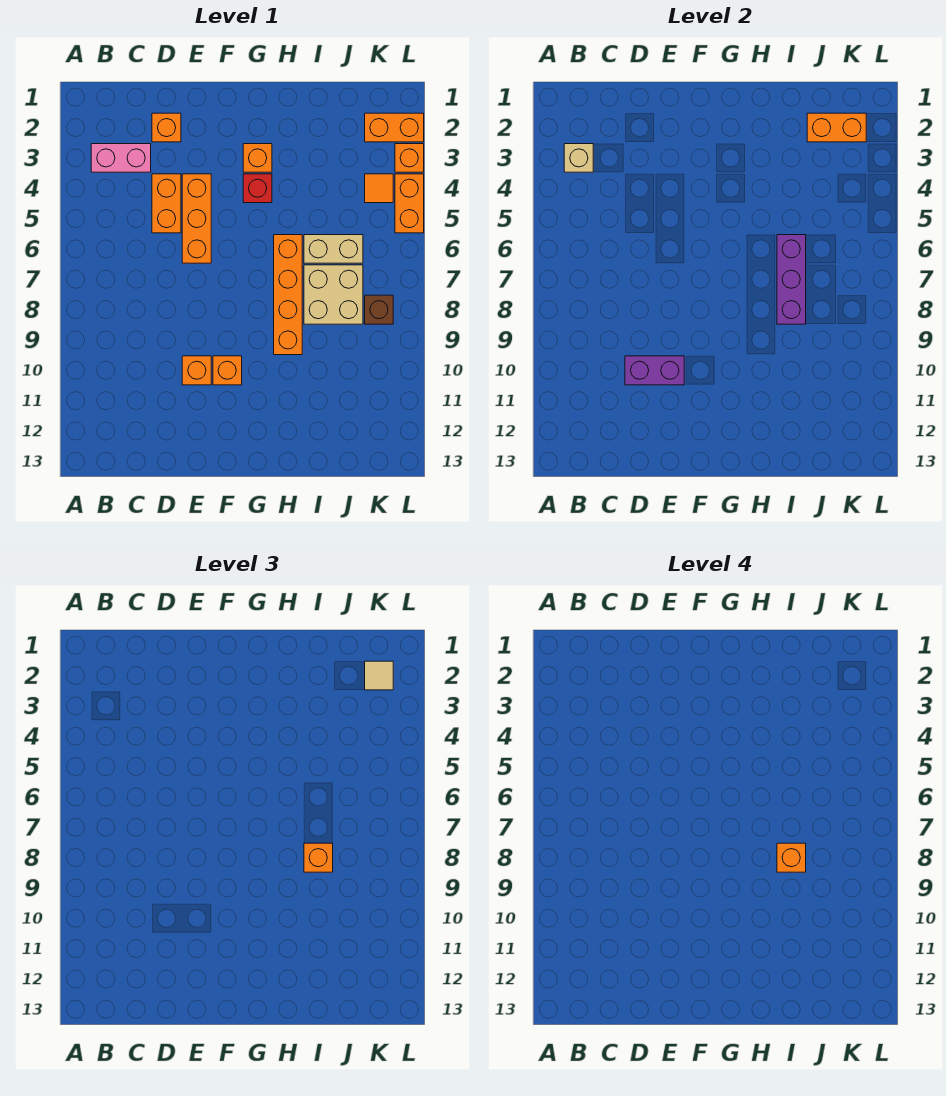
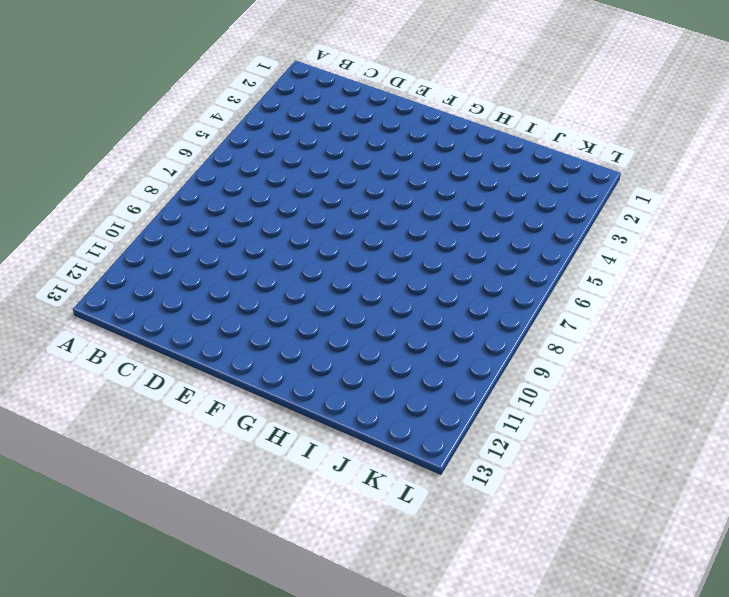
none -> pink 1x2 brick [91,144,151,172]
none -> orange 1x1 brick [152,113,181,142]
none -> orange 1x2 brick [152,174,181,233]

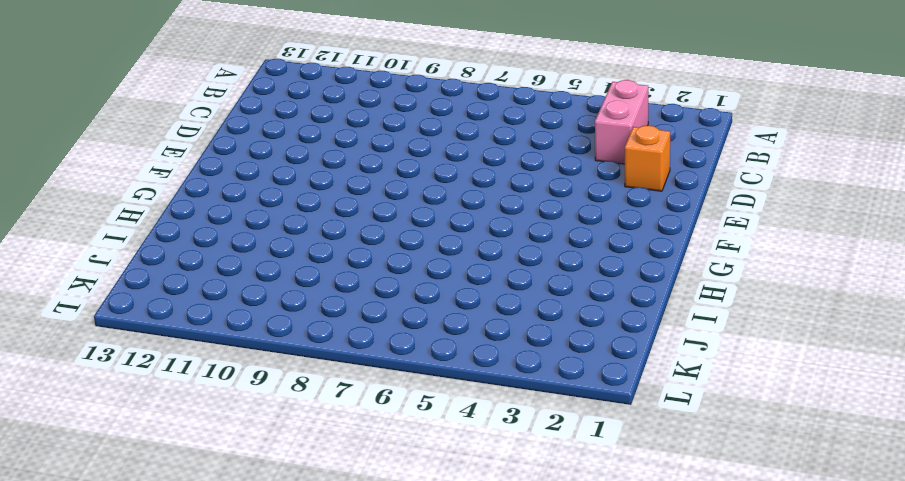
none -> orange 1x2 brick [152,174,181,233]
none -> orange 1x3 brick [182,174,211,263]
none -> orange 1x1 brick [182,356,211,385]

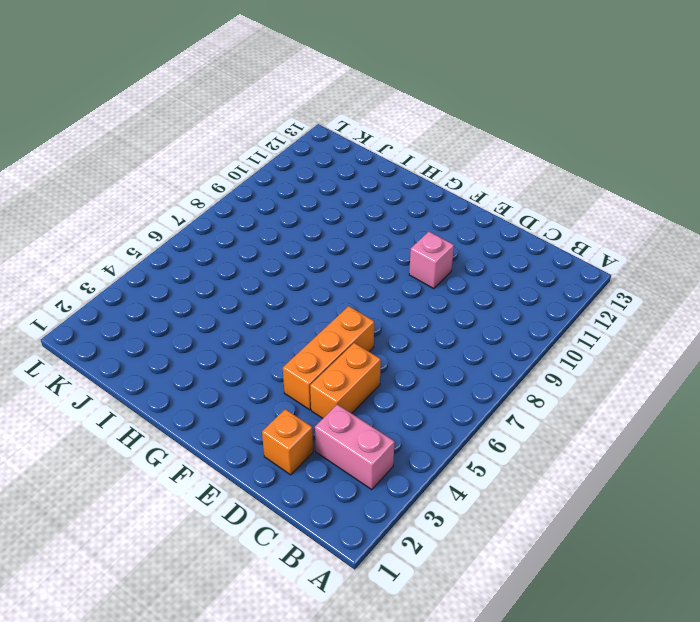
pink 1x1 brick [409,232,454,289] -> orange 1x1 brick [182,356,211,385]
none -> orange 1x1 brick [213,356,242,385]
none -> orange 1x1 brick [243,144,272,172]
none -> red 1x1 brick [243,174,272,203]

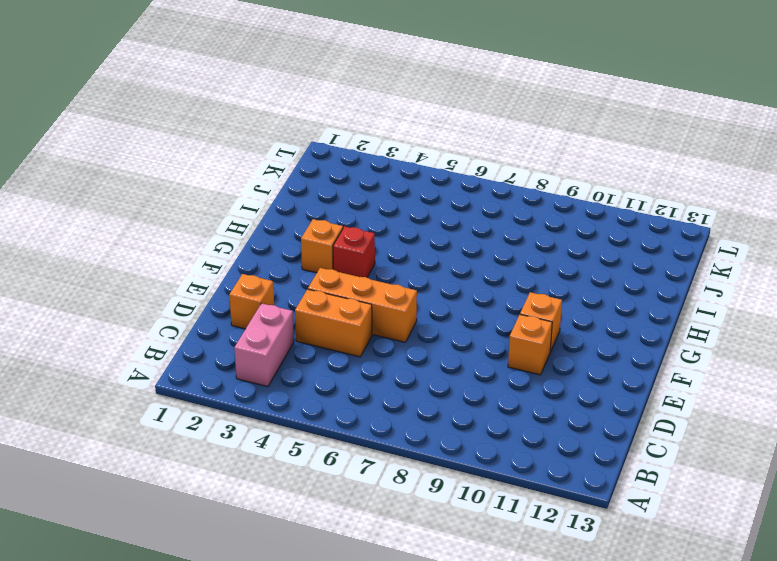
none -> orange 1x4 brick [274,235,302,355]
none -> tan 1x2 brick [304,235,363,263]
none -> tan 2x2 brick [304,265,363,324]

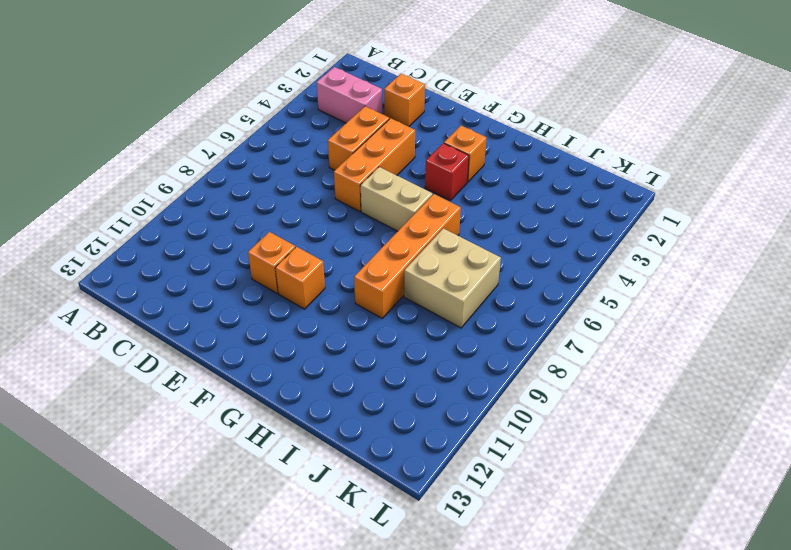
tan 1x2 brick [360,167,432,231] -> tan 1x2 brick moved to [304,235,363,263]
none -> orange 1x2 brick [365,113,424,142]
none -> orange 1x1 tile [365,174,393,203]
none -> brown 1x1 brick [365,295,393,324]

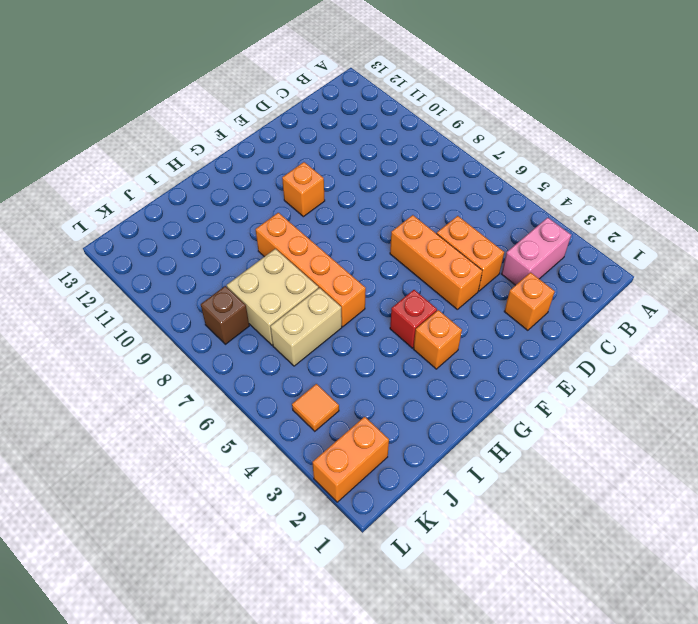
none -> orange 1x1 brick [182,356,211,385]
none -> orange 1x1 brick [395,144,424,172]
none -> orange 1x2 brick [395,174,424,233]

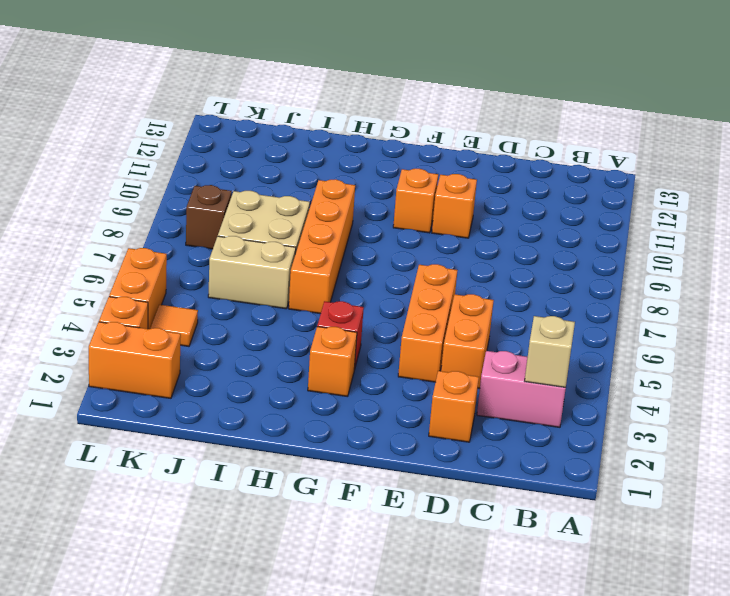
none -> purple 1x2 brick [625,356,684,385]
none -> purple 1x3 brick [777,235,806,324]
none -> orange 1x2 brick [807,113,866,142]

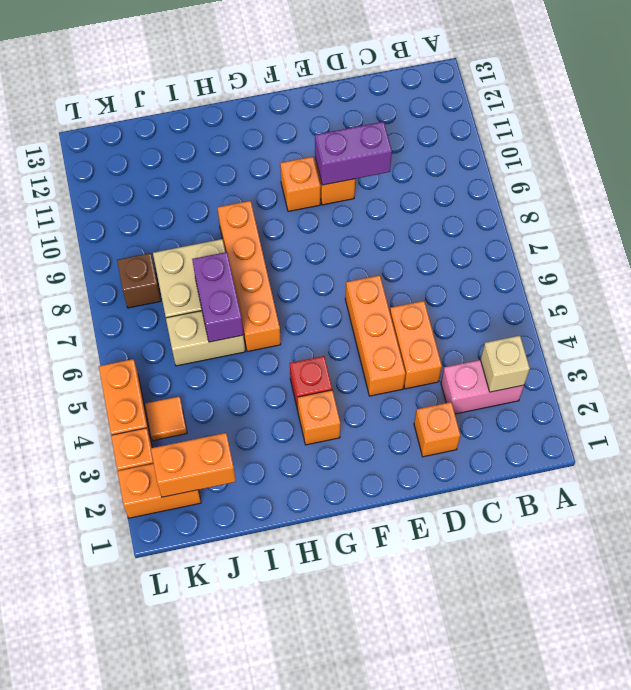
purple 1x2 brick [192,252,243,342] -> purple 1x3 brick [777,235,806,324]
none -> orange 1x1 brick [304,843,333,872]
none -> tan 1x1 tile [365,661,393,690]
none -> orange 1x1 brick [777,843,806,872]

